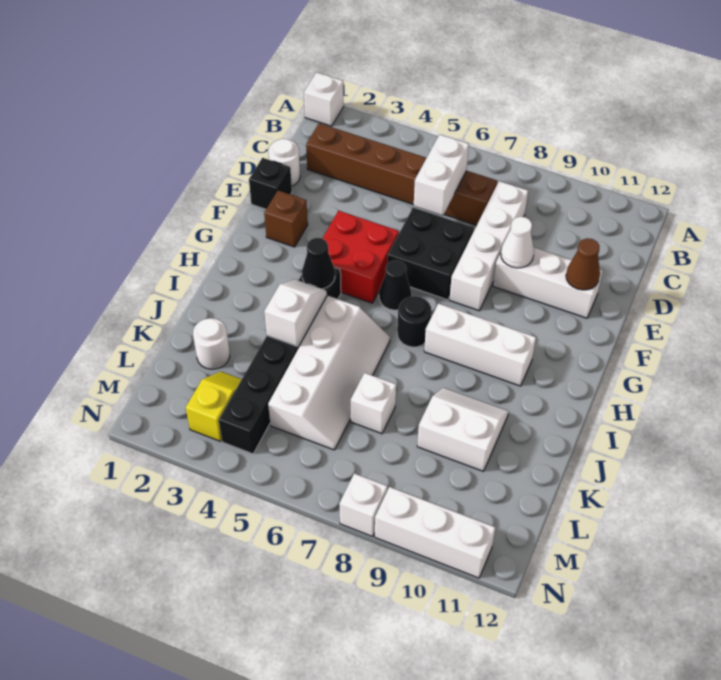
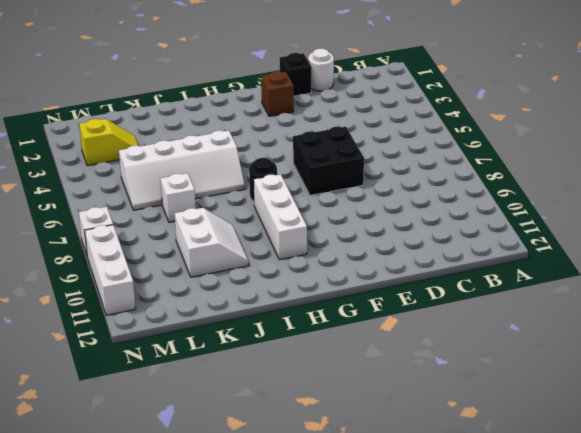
none -> white 1x1 brick [304,72,344,126]
none -> brown 1x6 brick [306,123,497,225]
none -> white 1x4 brick [449,181,528,311]

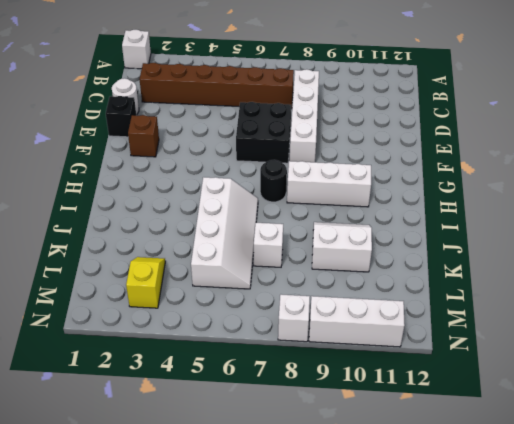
none -> white 1x3 brick [493,247,603,318]
none -> red 2x2 brick [322,211,399,303]
none -> black 1x1 cone [379,260,411,310]

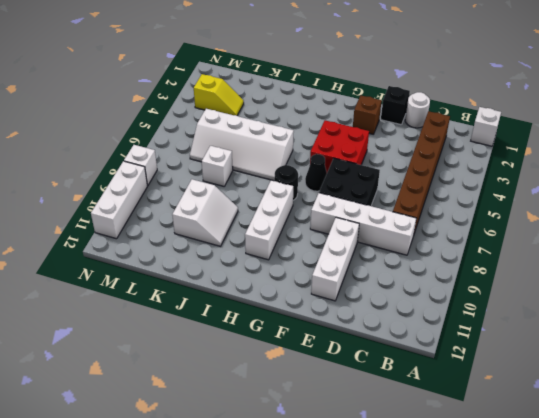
none -> black 1x6 brick [219,267,341,454]
none -> white 1x1 round brick [193,318,230,369]
none -> white 1x2 brick [414,135,469,216]

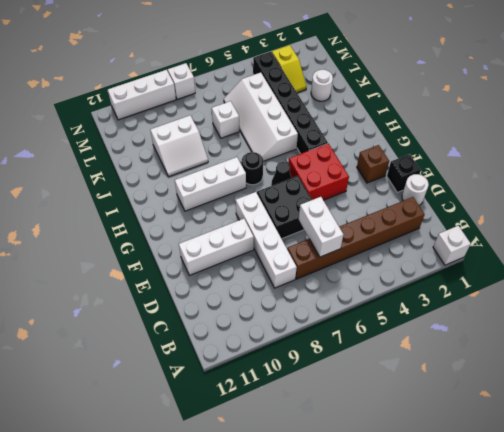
none -> white 1x1 cone [501,217,534,268]
none -> brown 1x1 cone [566,238,600,290]
none -> black 1x1 cone [302,238,335,289]

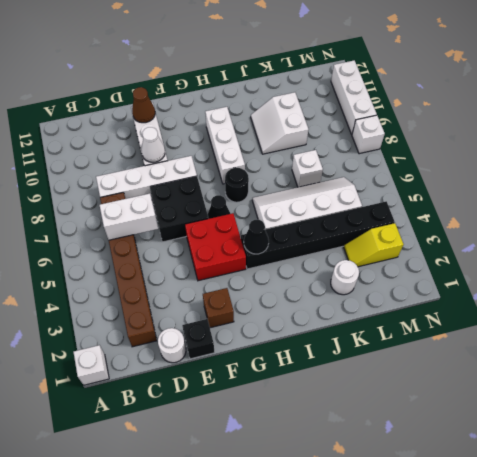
none -> white 1x2 slope [264,280,326,346]

